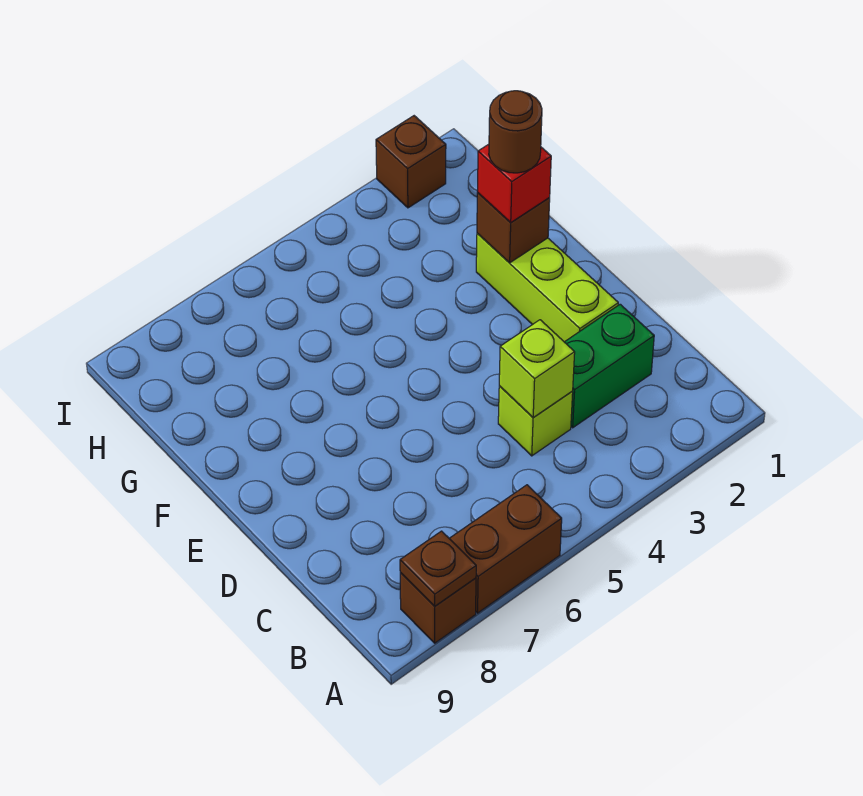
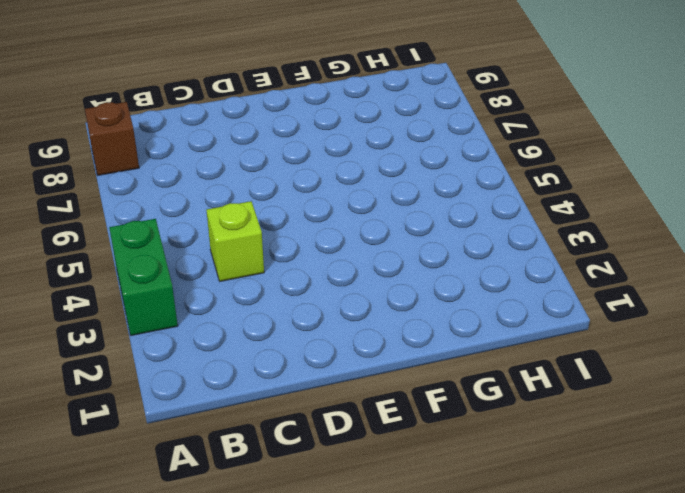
green 1x2 brick [109,219,178,336] -> green 1x2 brick moved to [565,304,654,428]
none -> brown 1x2 brick [449,485,562,613]
none -> lime 1x3 brick [476,233,618,342]

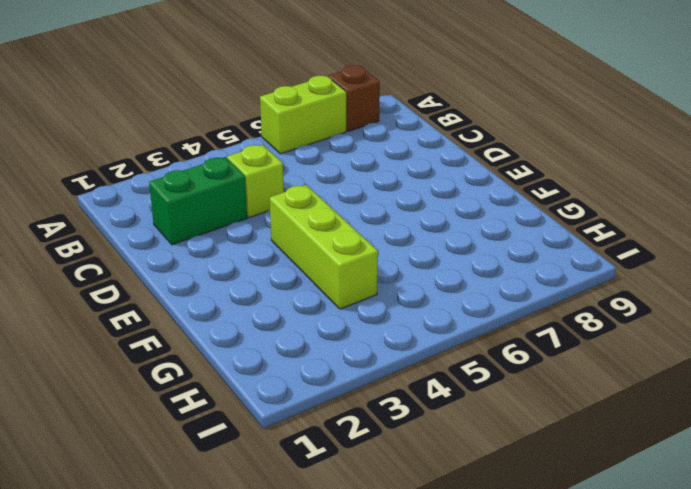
lime 1x2 brick [260,75,346,154] -> brown 1x2 brick [449,485,562,613]
lime 1x3 brick [270,185,378,309] -> lime 1x3 brick moved to [476,233,618,342]
none -> brown 1x1 brick [376,116,446,208]
none -> brown 1x1 plate [400,531,476,606]

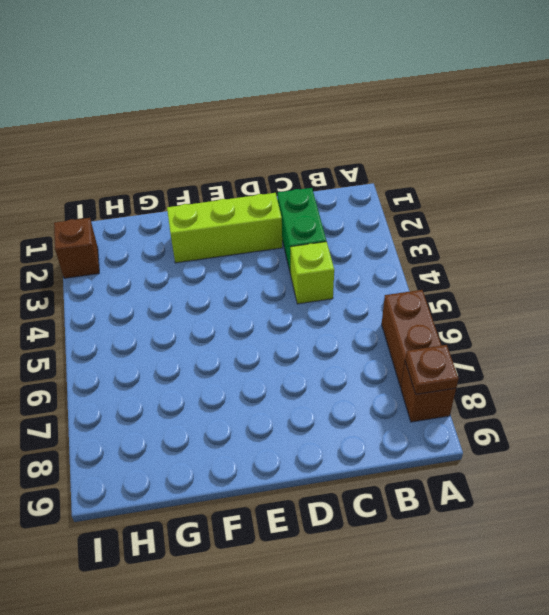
none -> lime 1x1 brick [499,320,575,418]
none -> brown 1x1 brick [477,193,550,263]

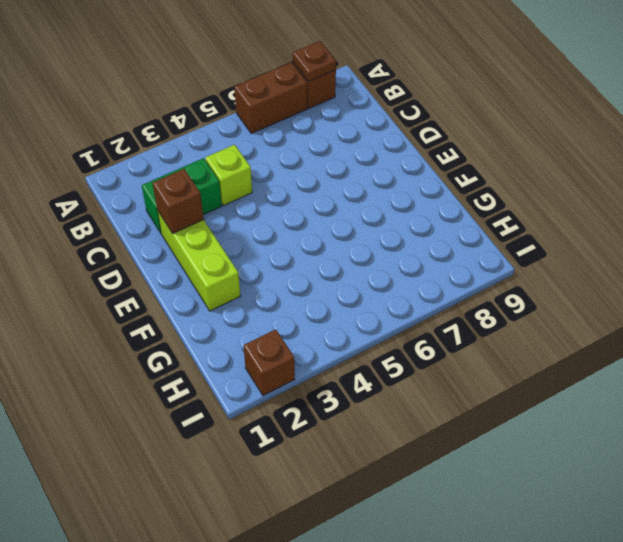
brown 1x1 brick [153,169,204,234] -> brown 1x1 brick moved to [477,193,550,263]
none -> lime 1x1 brick [499,320,575,418]
none -> red 1x1 brick [477,144,551,223]

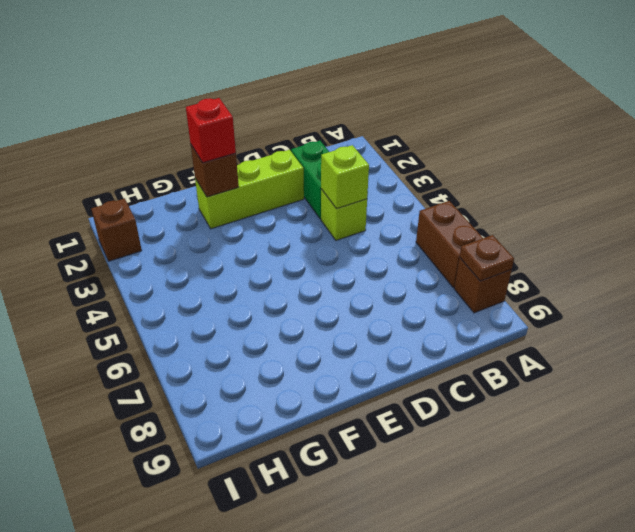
none -> brown 1x1 round brick [489,91,542,173]

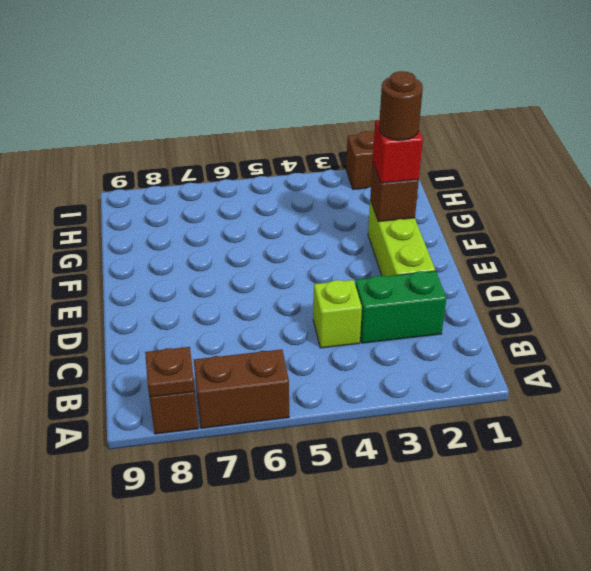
none -> lime 1x1 brick [499,320,575,418]

